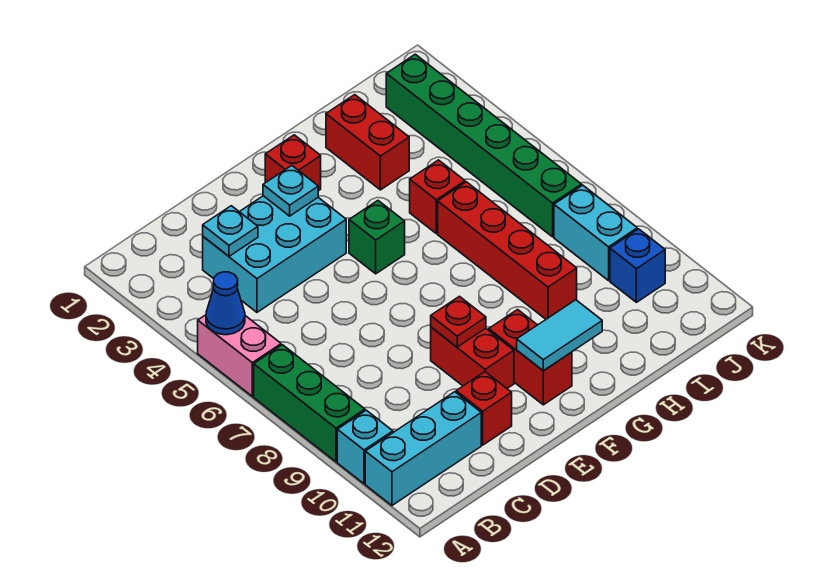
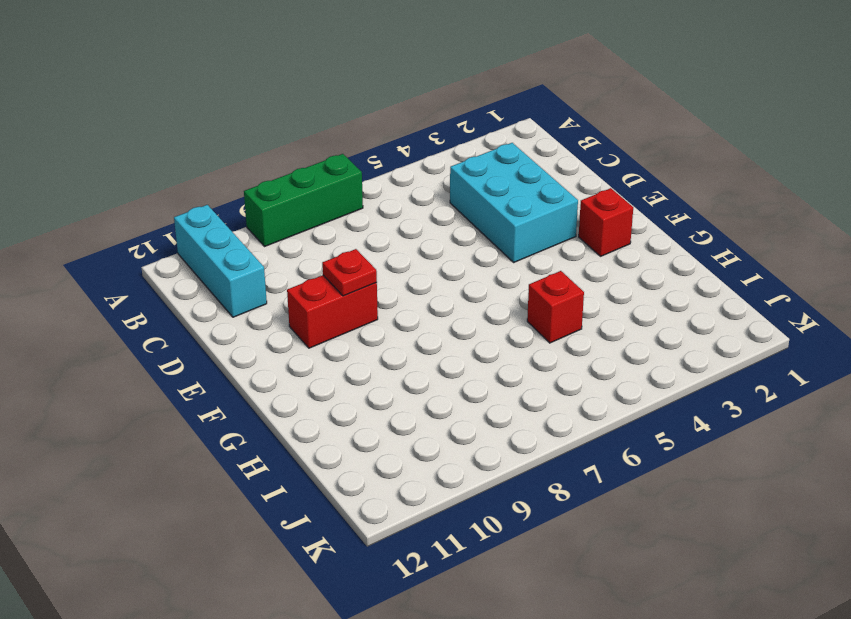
none -> pink 1x2 brick [198,315,281,396]
none -> cyan 1x1 brick [337,410,393,484]
none -> red 1x1 brick [456,372,512,445]

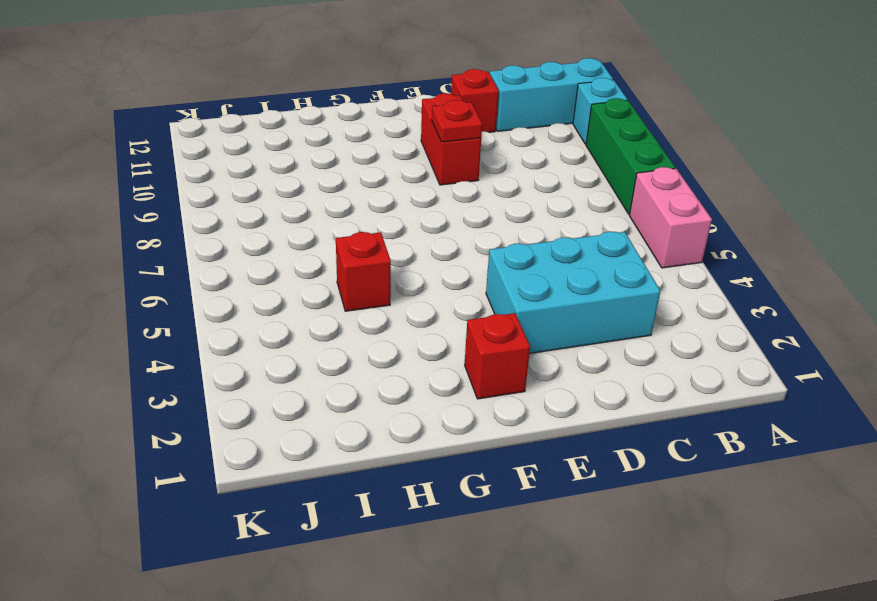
none -> green 1x1 brick [349,201,405,274]
none -> red 1x2 brick [489,310,572,405]
none -> red 1x2 brick [326,95,409,190]

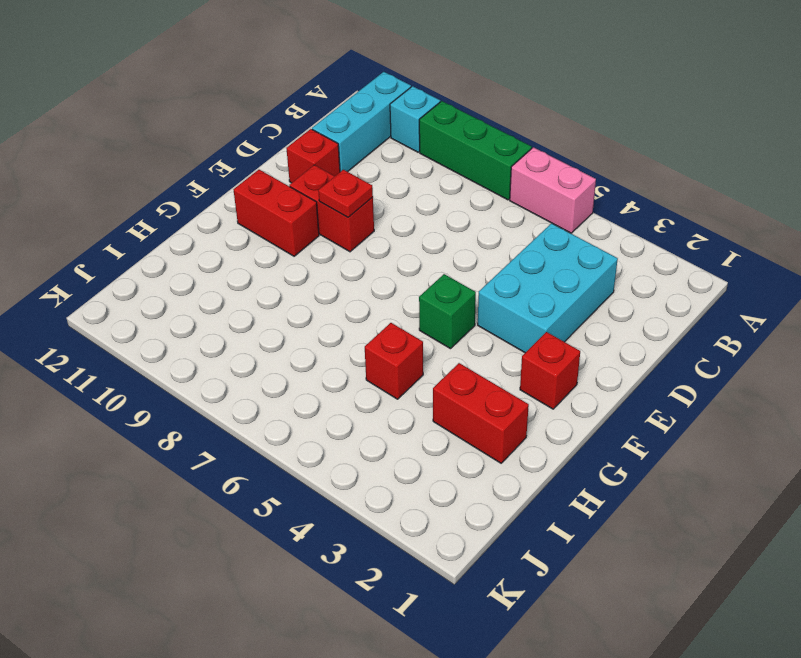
none -> red 1x4 brick [438,182,577,319]
none -> green 1x6 brick [386,54,581,237]
none -> cyan 1x2 brick [554,185,637,281]

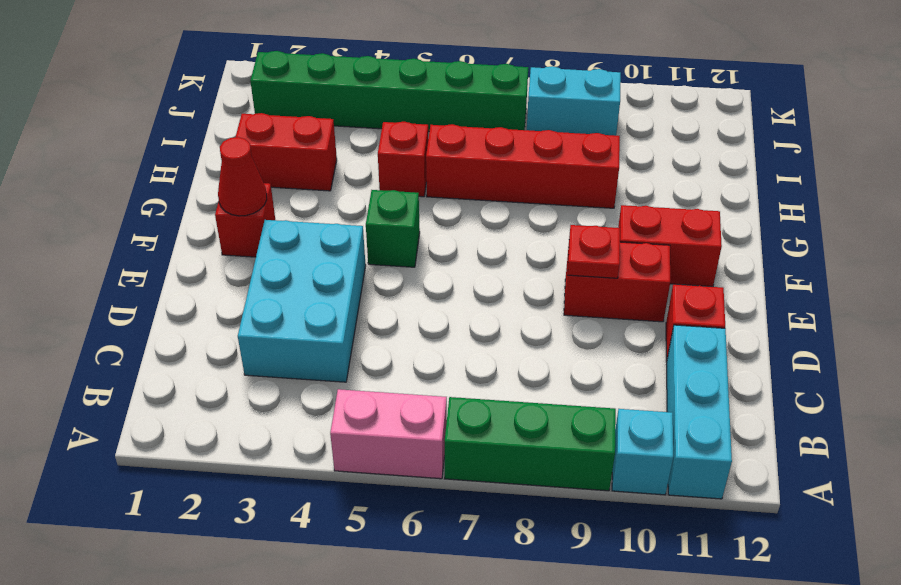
red 1x1 cone [218,137,267,216] -> none
none -> blue 1x1 brick [610,229,665,302]
none -> blue 1x1 cone [206,272,245,335]
none -> cyan 1x1 plate [203,206,258,256]

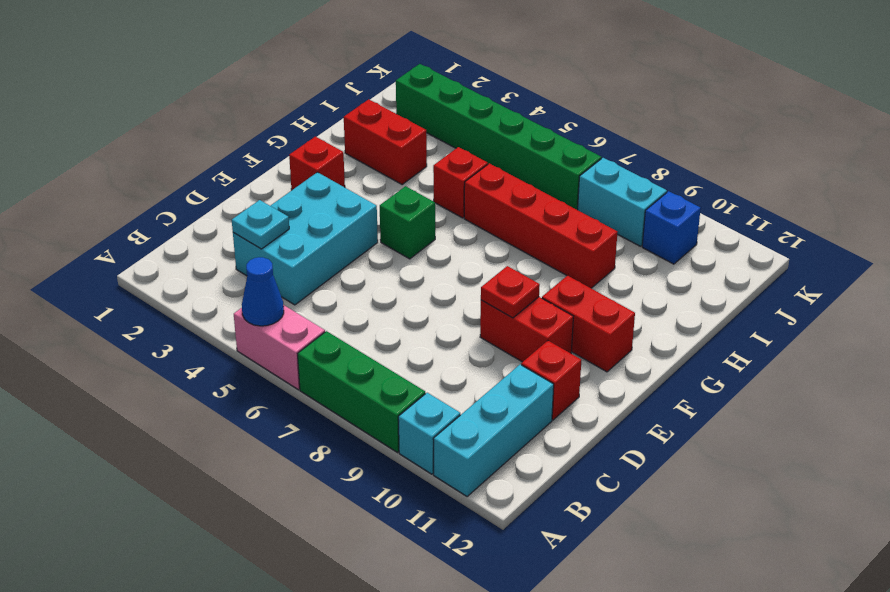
none -> cyan 1x1 plate [263,166,318,216]
none -> cyan 1x2 tile [517,300,602,370]

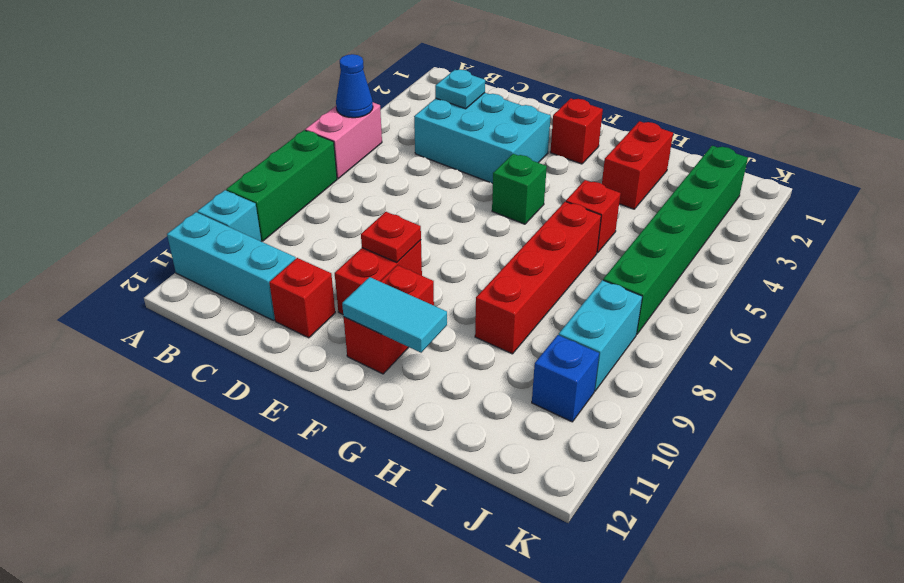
none -> cyan 1x1 plate [263,166,318,216]

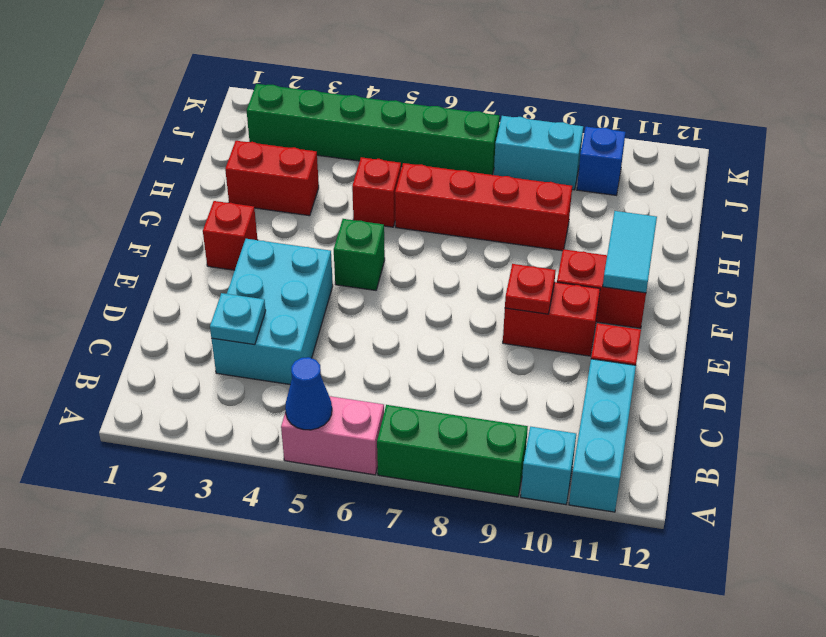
none -> cyan 1x1 plate [263,166,318,216]

